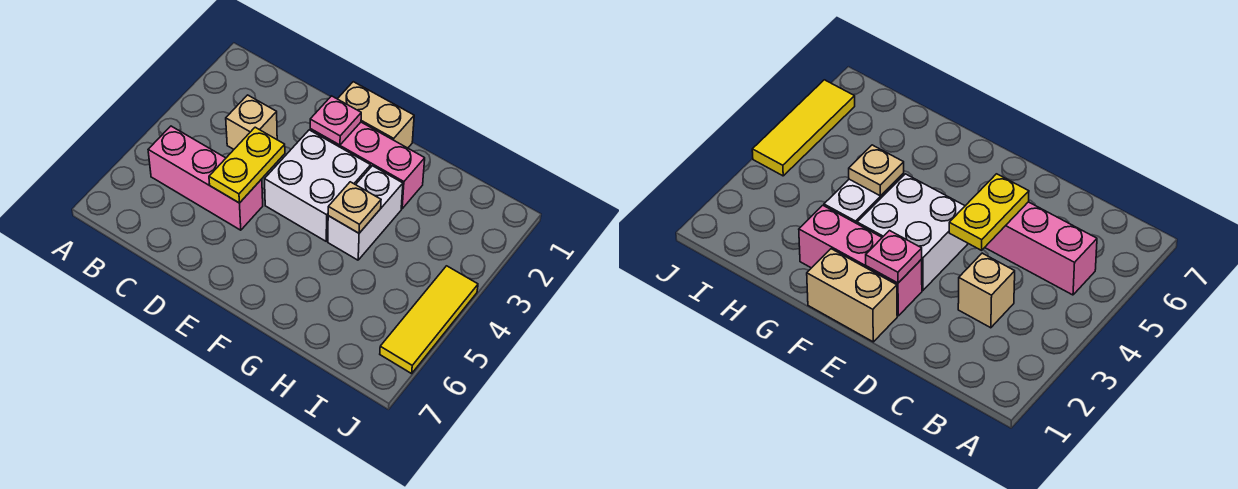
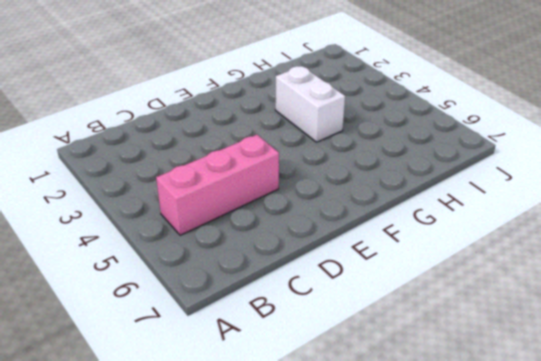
none -> tan 1x1 brick [226,95,277,149]
none -> tan 1x2 brick [338,82,414,148]

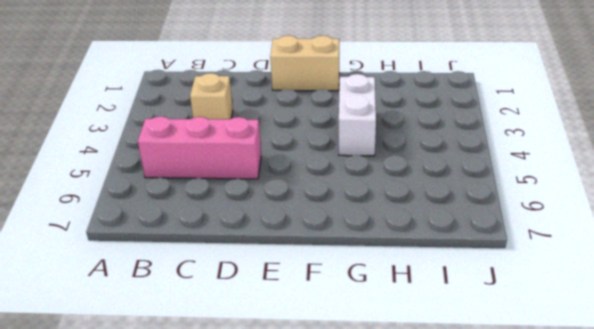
none -> pink 1x3 brick [310,122,425,209]
none -> white 2x2 brick [265,130,371,241]

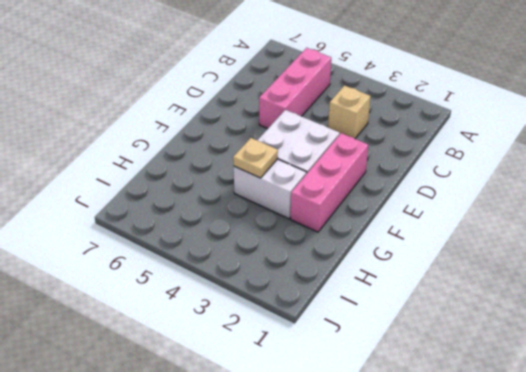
none -> tan 1x2 brick [338,82,414,148]
none -> yellow 1x3 tile [380,266,478,374]

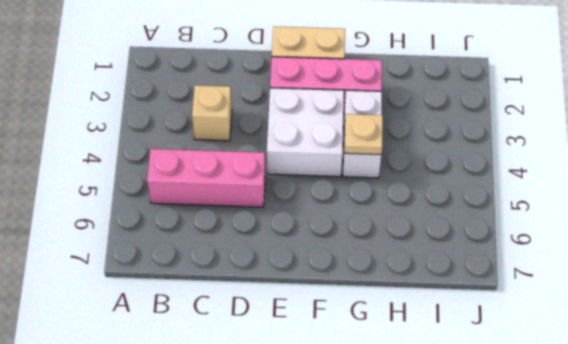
none -> yellow 1x3 tile [380,266,478,374]
none -> yellow 1x2 plate [209,127,285,203]

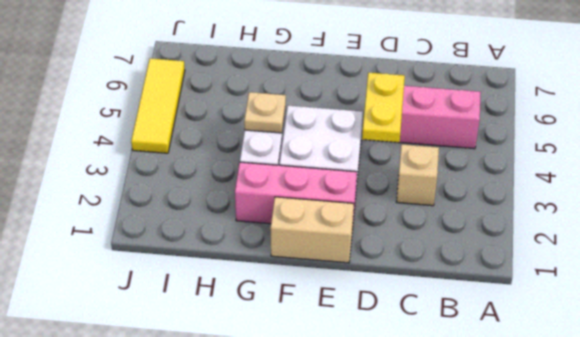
none -> pink 1x1 plate [310,96,361,145]

